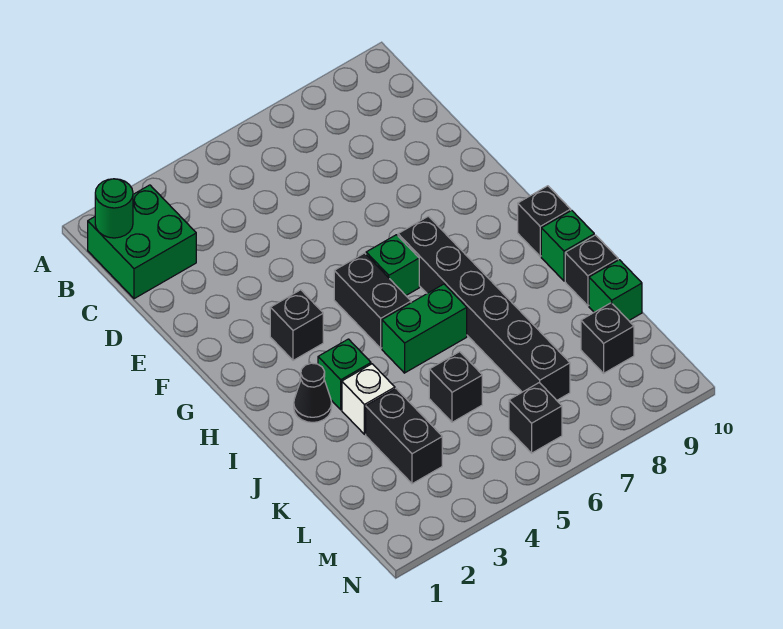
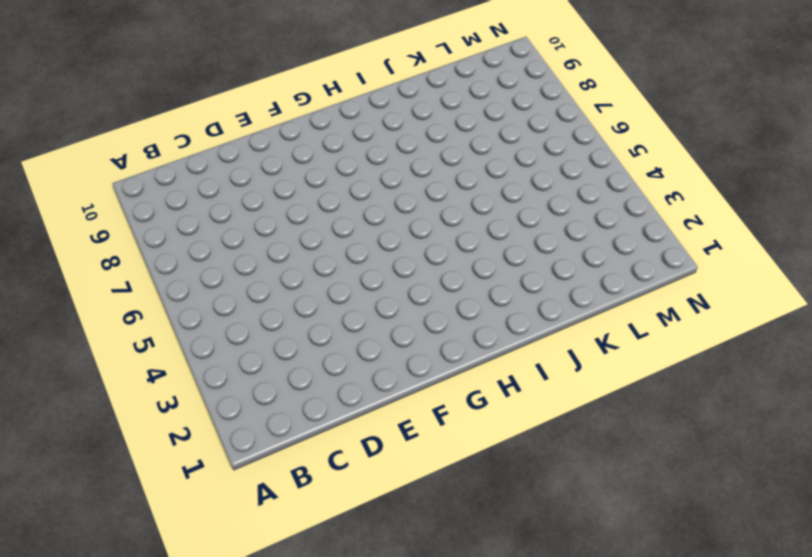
none -> green 2x2 brick [88,185,196,299]
none -> black 1x1 brick [270,290,323,360]
none -> black 1x2 brick [334,253,411,348]

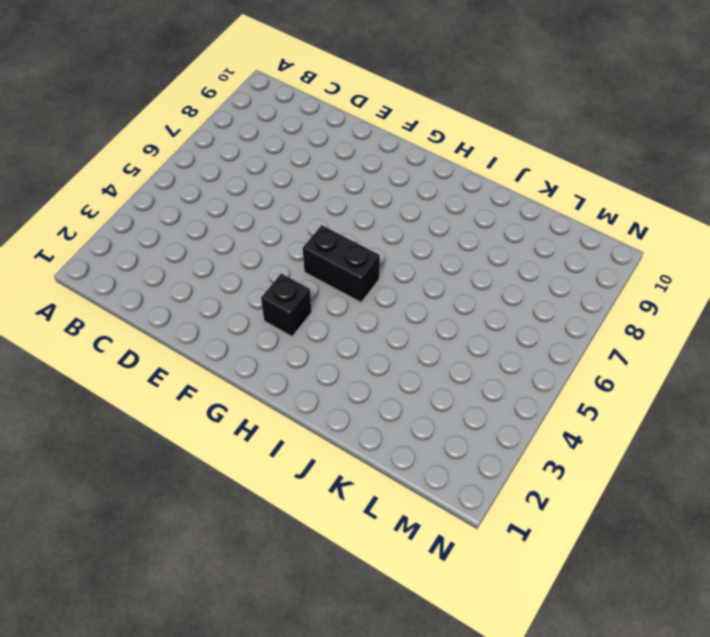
none -> green 2x2 brick [88,185,196,299]
none -> green 1x1 brick [366,235,419,295]
none -> black 1x6 brick [398,216,570,400]

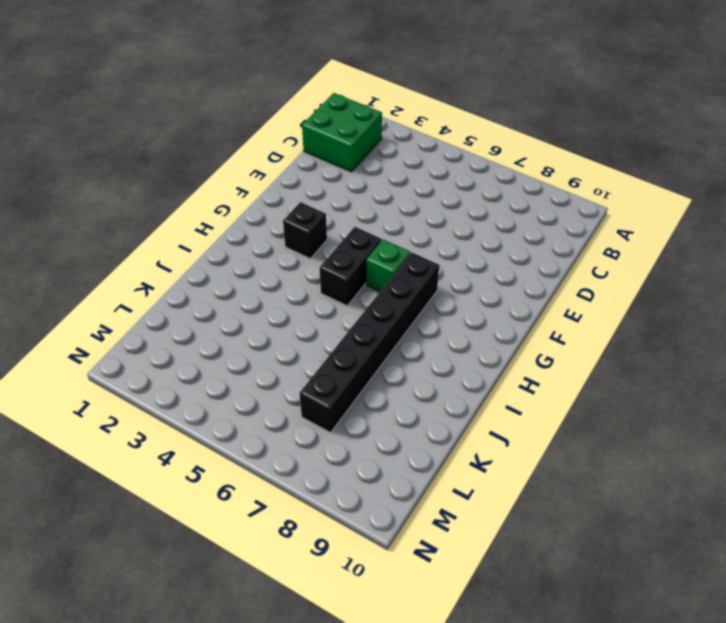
none -> black 1x1 brick [518,186,571,256]
none -> black 1x1 cone [294,363,332,422]
none -> green 1x1 brick [318,339,371,410]

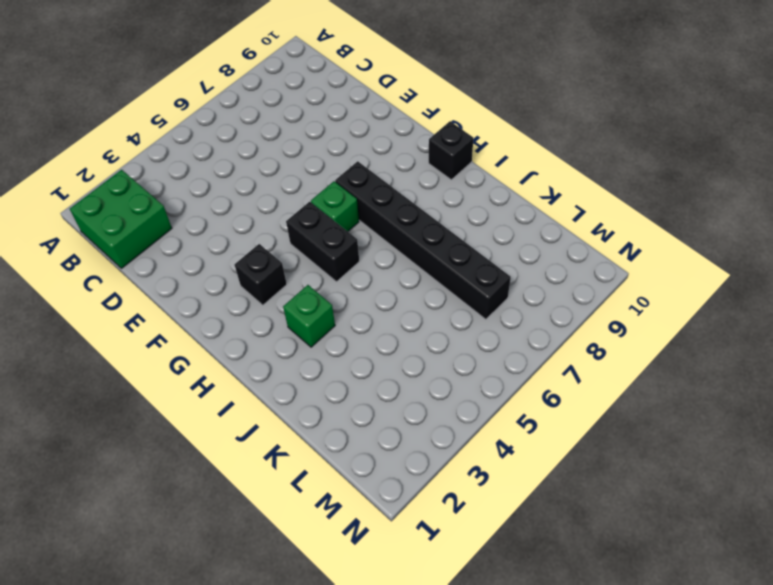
none -> black 1x1 cone [294,363,332,422]
none -> green 1x2 brick [382,284,467,373]
none -> green 1x1 brick [541,210,594,281]

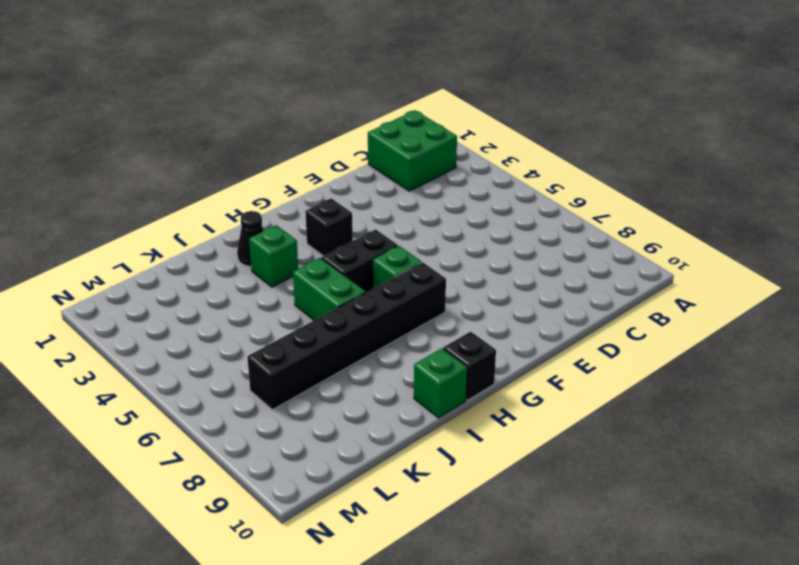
none -> white 1x1 brick [342,364,395,434]
none -> black 1x1 brick [565,235,618,306]
none -> black 1x2 brick [366,389,442,484]

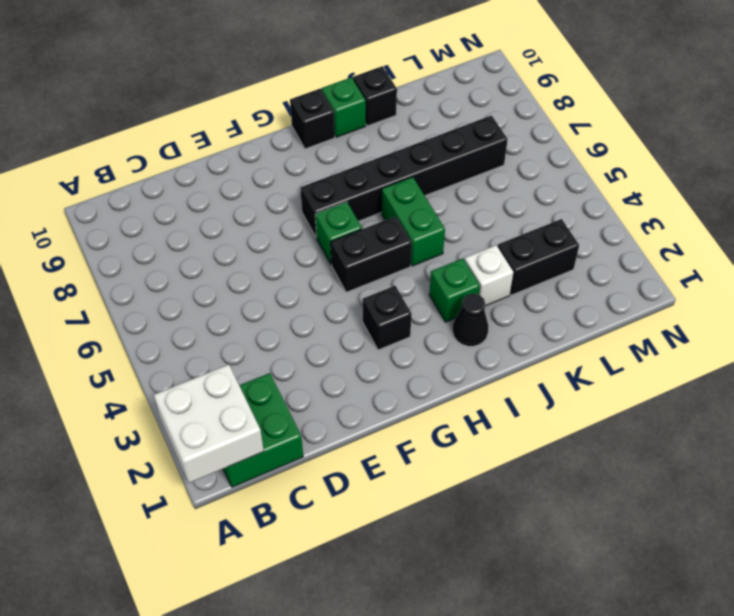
white 2x2 brick [154,365,264,483] -> green 1x1 round brick [95,179,133,238]
none -> black 1x1 brick [429,352,482,422]
none -> green 1x1 brick [589,260,642,320]
none -> black 1x1 brick [581,303,634,373]

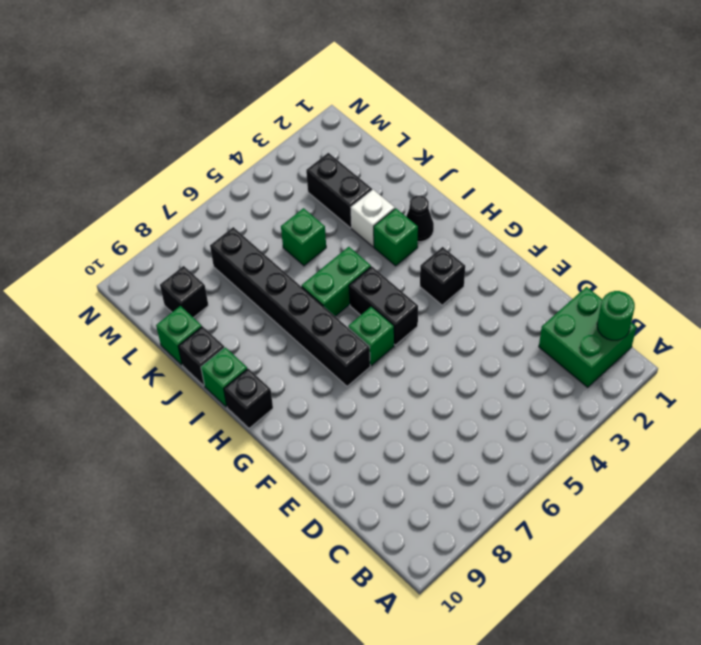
green 1x1 brick [281,208,326,266] -> black 1x1 brick [429,352,482,422]
none -> black 1x1 brick [509,383,562,453]

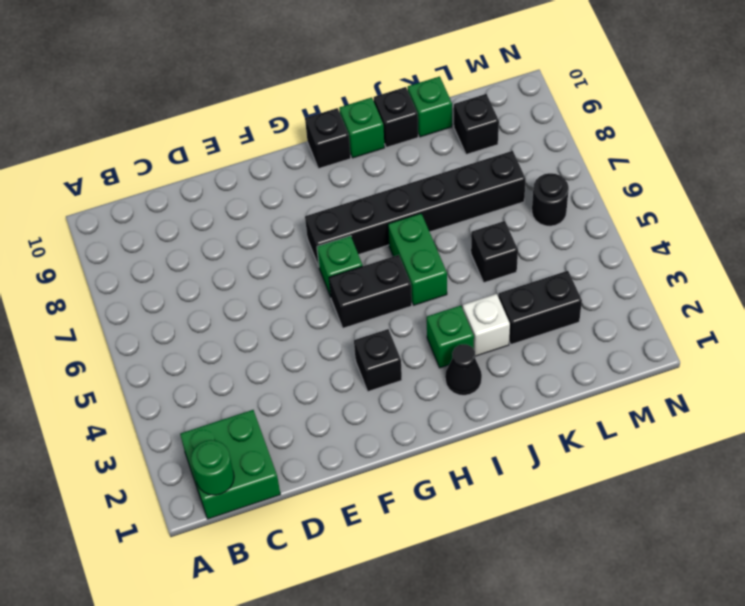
black 1x1 round brick [532,173,569,226] -> black 1x1 brick [509,383,562,453]

